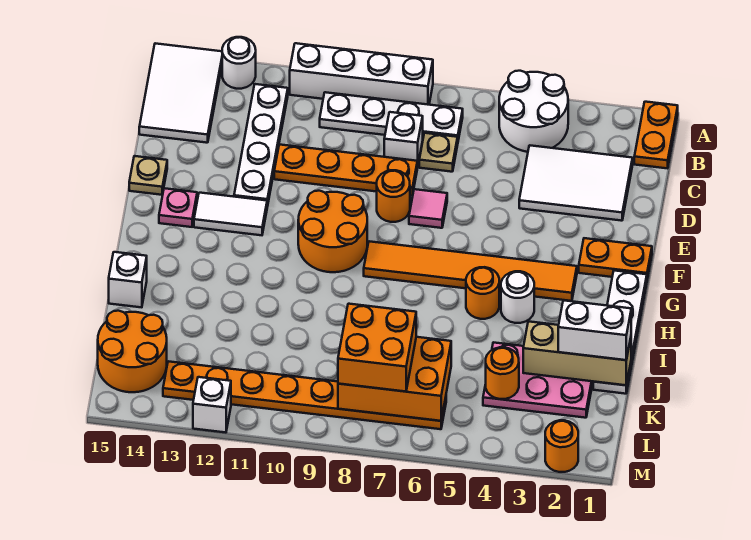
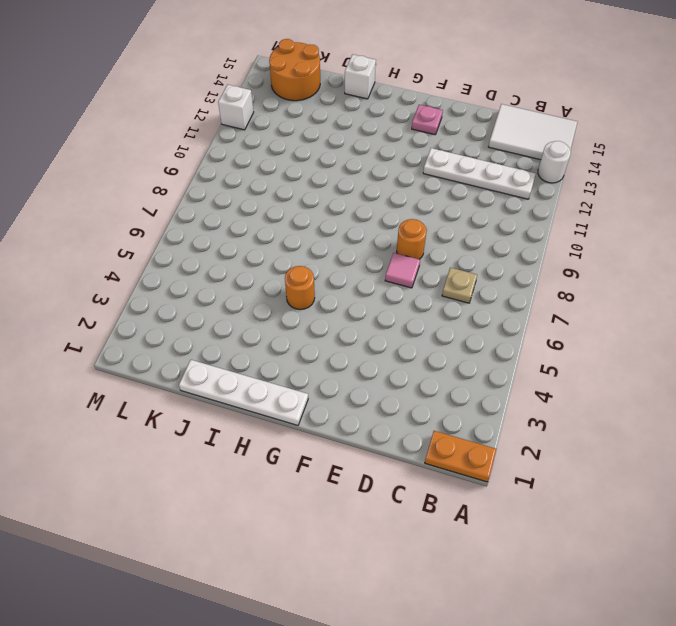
none -> white 2x2 round brick [499,71,568,152]
none -> white 1x4 brick [290,43,433,105]
none -> white 1x4 plate [320,92,463,140]
none -> white 2x3 tile [519,145,633,221]

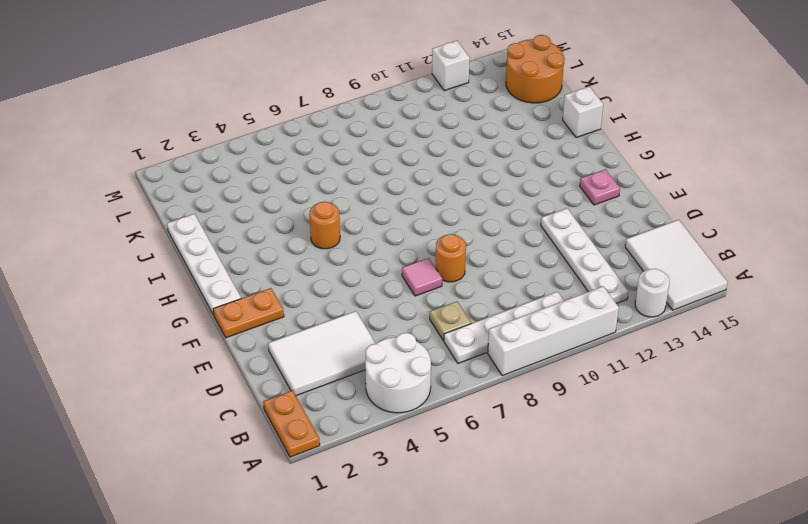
none -> white 1x1 brick [384,112,423,167]
none -> orange 1x4 plate [274,145,417,196]
none -> tan 1x1 plate [129,156,167,195]
none -> orange 2x2 round brick [298,191,367,272]

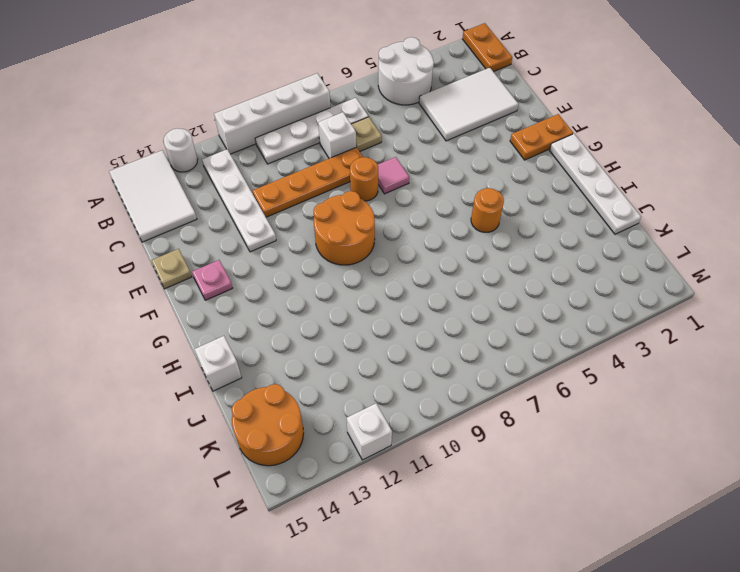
none -> white 1x2 tile [194,193,267,235]
none -> orange 1x6 tile [364,241,577,301]
none -> white 1x1 round brick [501,271,534,323]
none -> pink 2x3 plate [483,342,593,418]

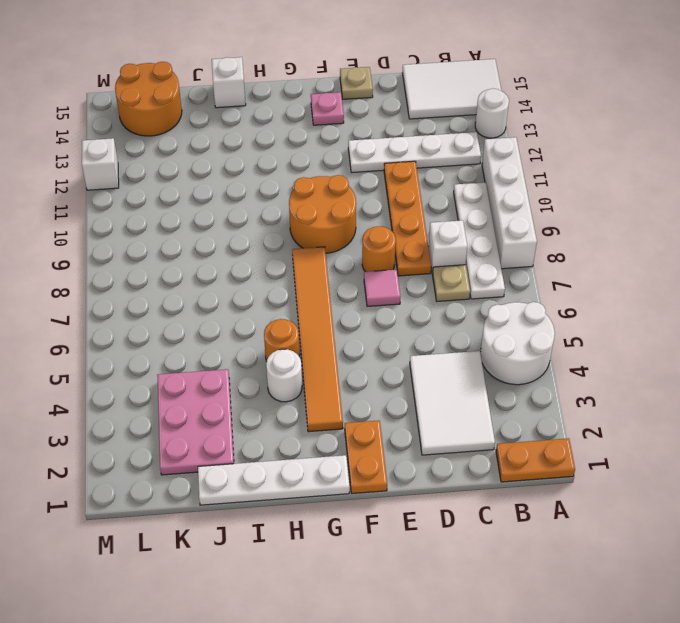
none -> white 1x2 tile [194,193,267,235]
none -> orange 1x8 plate [163,361,446,429]
none -> orange 1x1 round brick [545,420,578,472]
none -> tan 1x3 brick [523,321,631,385]

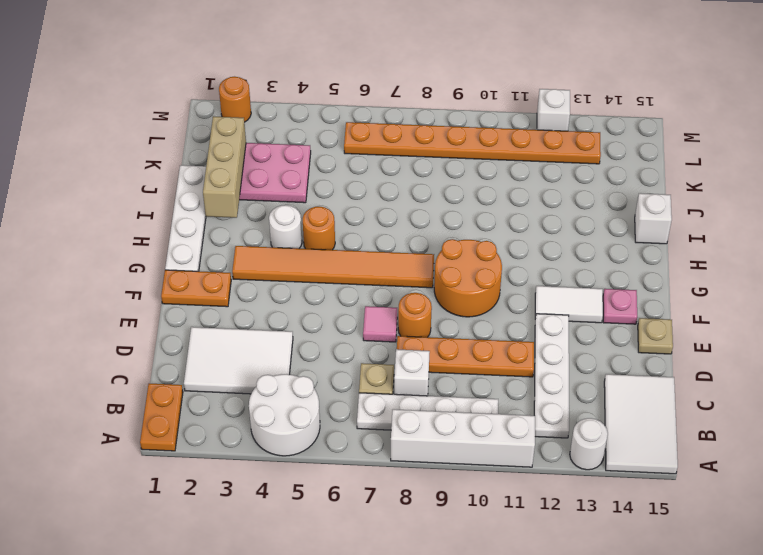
tan 1x3 brick [203,116,246,218] -> tan 1x3 brick turned to [523,321,631,385]
none -> orange 2x2 round brick [98,311,167,392]
none -> orange 1x1 round brick [486,347,519,399]
none -> orange 2x3 brick [338,337,451,421]
none -> white 1x2 brick [558,300,631,360]

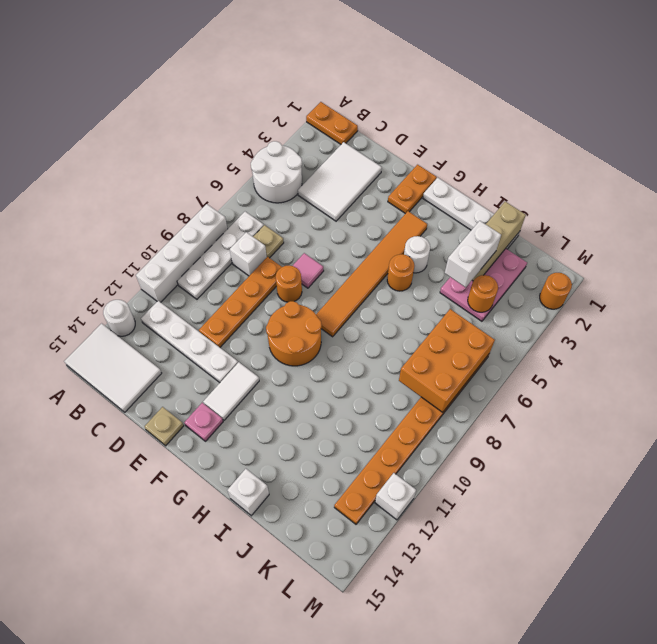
white 1x2 brick [445,221,501,287] -> white 1x2 brick moved to [558,300,631,360]
none -> orange 2x2 round brick [98,311,167,392]
none -> orange 2x2 brick [338,304,416,392]

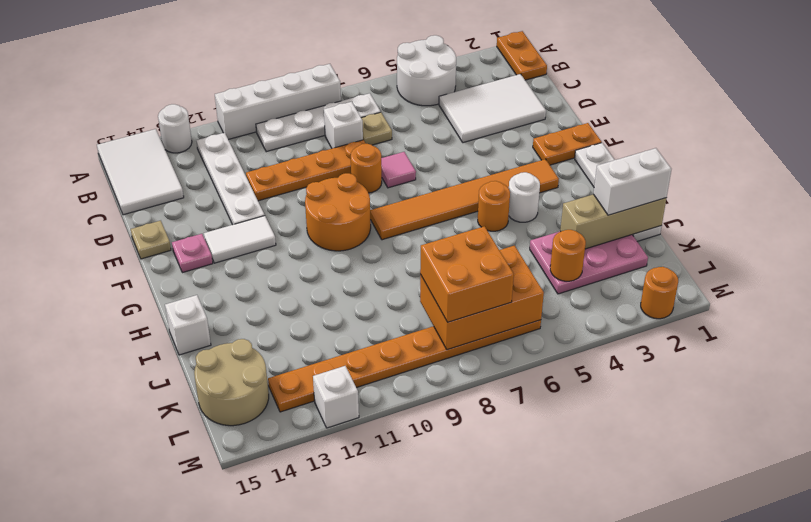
tan 2x2 round brick [194,339,269,426] -> orange 2x2 round brick [98,311,167,392]

